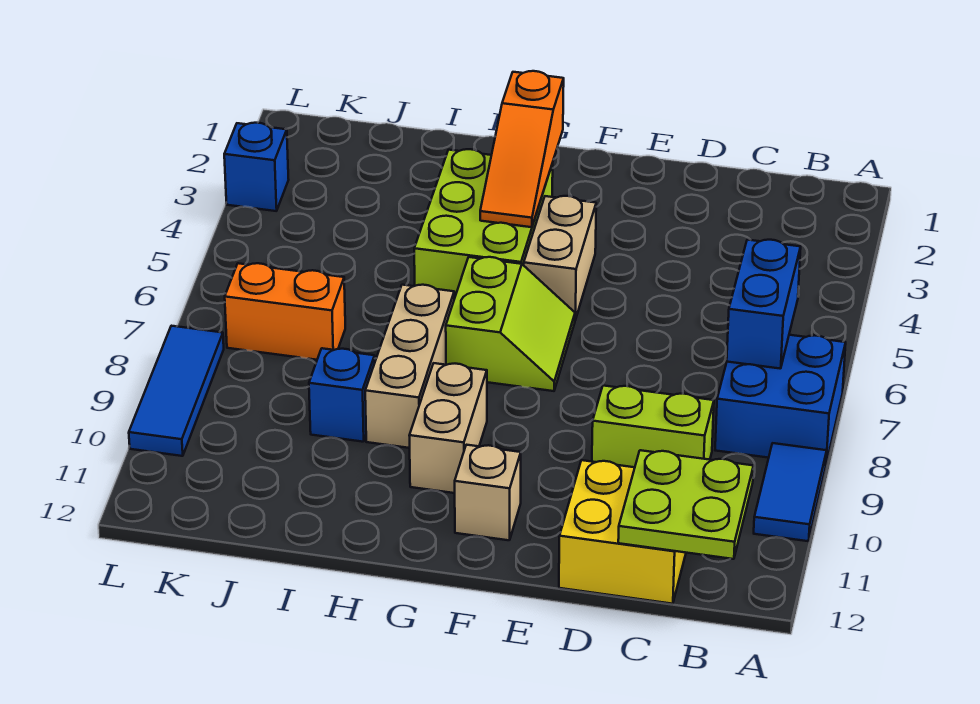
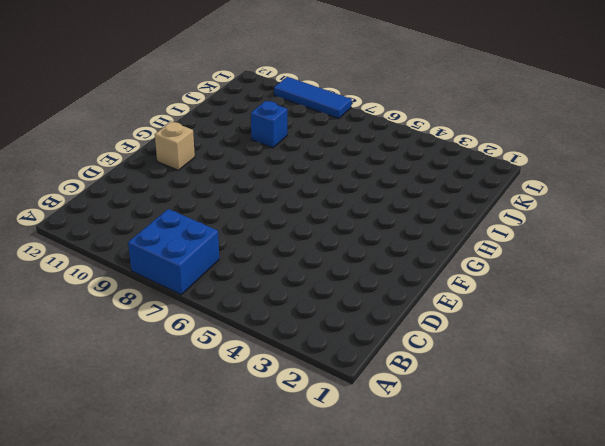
none -> blue 1x2 tile [754,443,827,541]
none -> lime 1x2 brick [592,386,714,467]
none -> yellow 2x2 brick [559,460,686,604]

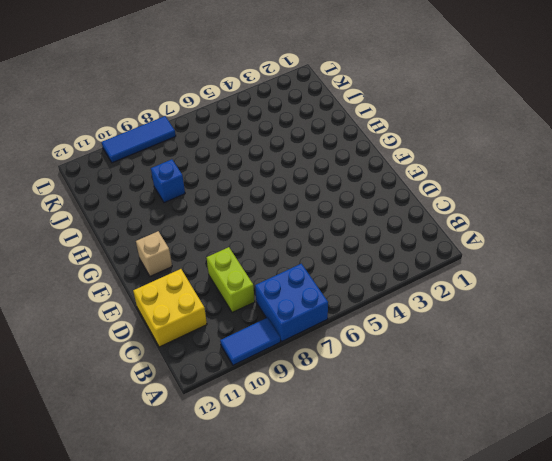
none -> tan 1x2 brick [524,196,596,320]
none -> lime 2x2 slope [446,257,575,391]
none -> lime 2x3 brick [414,149,553,299]

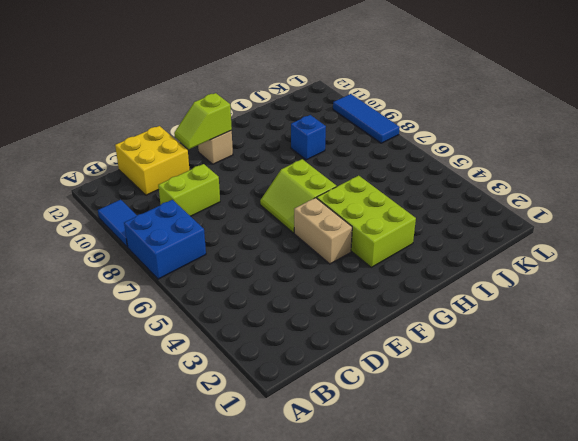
lime 1x2 slope [174,93,232,149] -> none
none -> tan 1x2 brick [409,363,487,493]
none -> tan 1x3 brick [365,285,454,448]
none -> orange 1x2 brick [225,263,345,360]

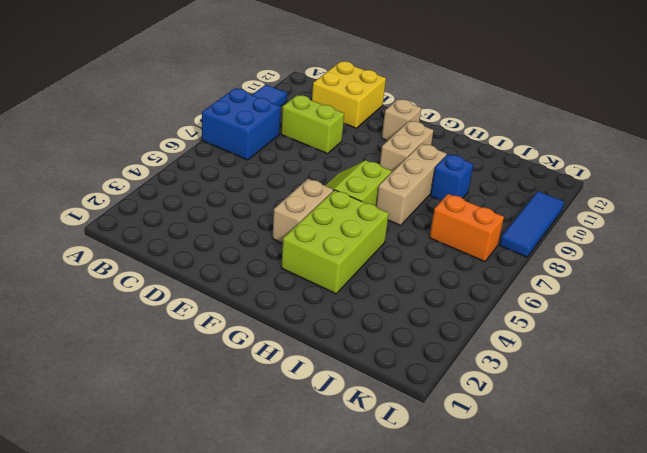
none -> blue 1x1 brick [224,123,289,211]
none -> blue 1x2 brick [727,240,801,369]
none -> lime 2x2 plate [618,450,753,559]

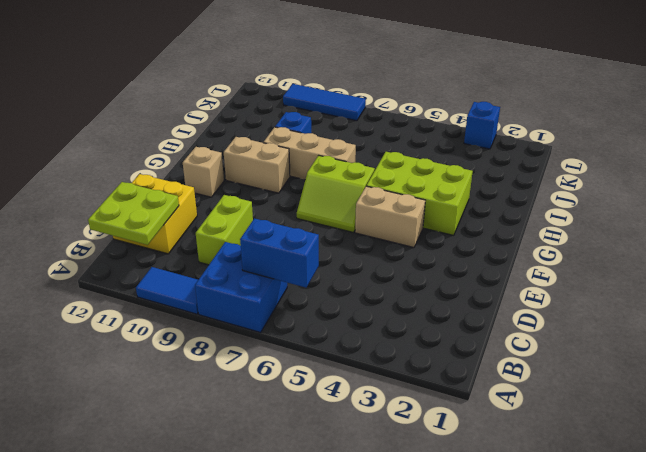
none -> orange 1x2 brick [225,263,345,360]
none -> orange 1x3 slope [480,71,564,227]

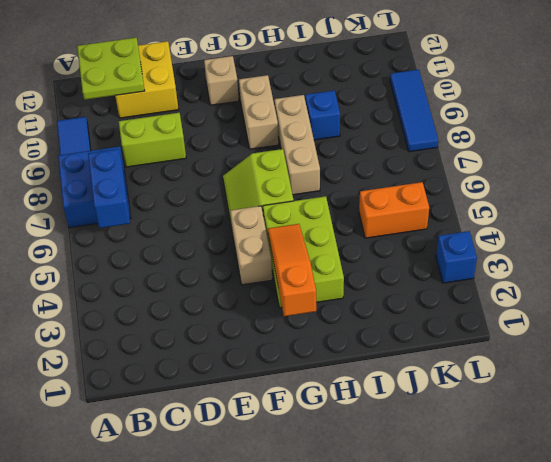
orange 1x2 brick [359,182,429,238] -> orange 1x2 brick moved to [225,263,345,360]

